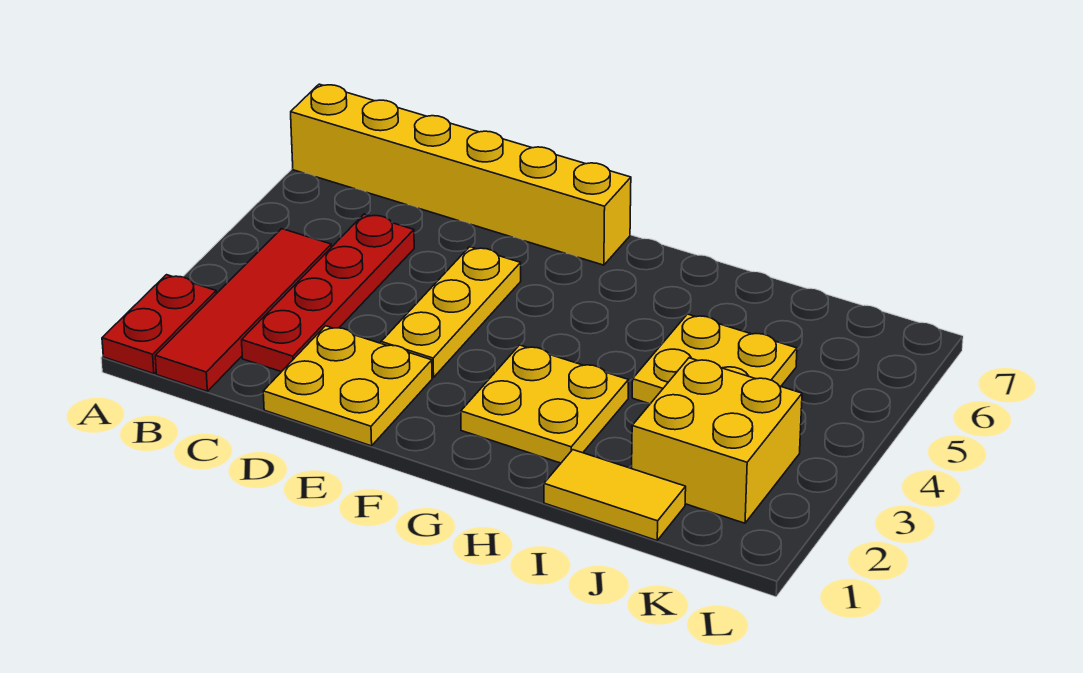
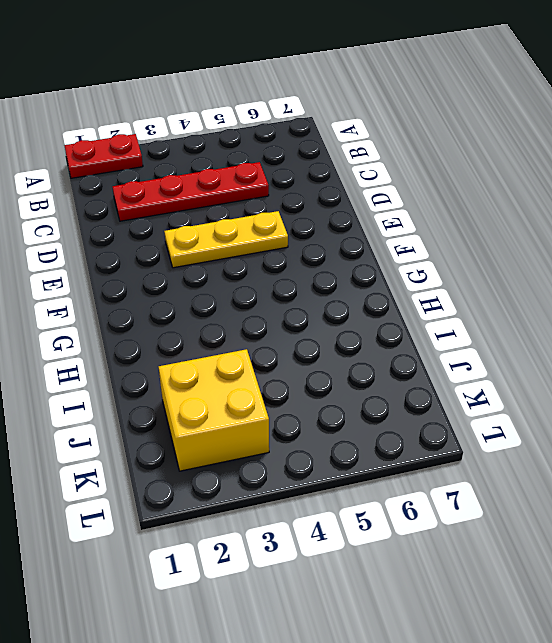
none -> yellow 1x6 brick [291,84,631,265]
none -> red 1x4 tile [155,229,331,391]

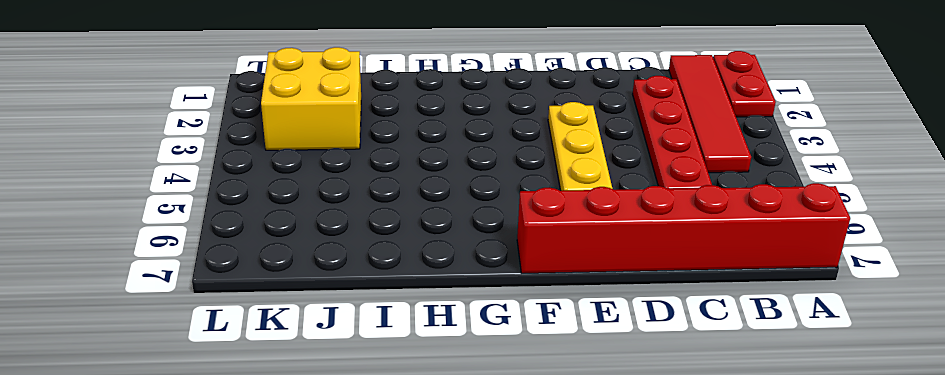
red 1x6 brick [517,183,850,273] -> yellow 1x6 brick [291,84,631,265]
none -> yellow 2x2 plate [263,326,432,446]
none -> yellow 2x2 plate [461,345,628,463]

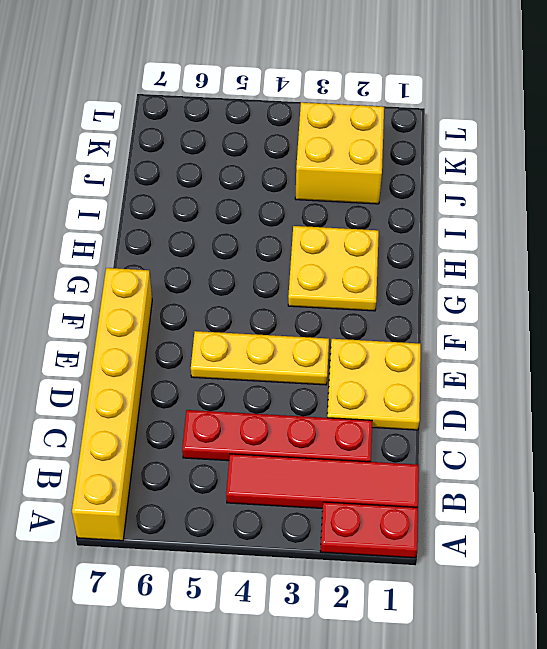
none -> yellow 1x2 tile [544,450,686,540]
none -> yellow 2x2 plate [632,314,797,404]

